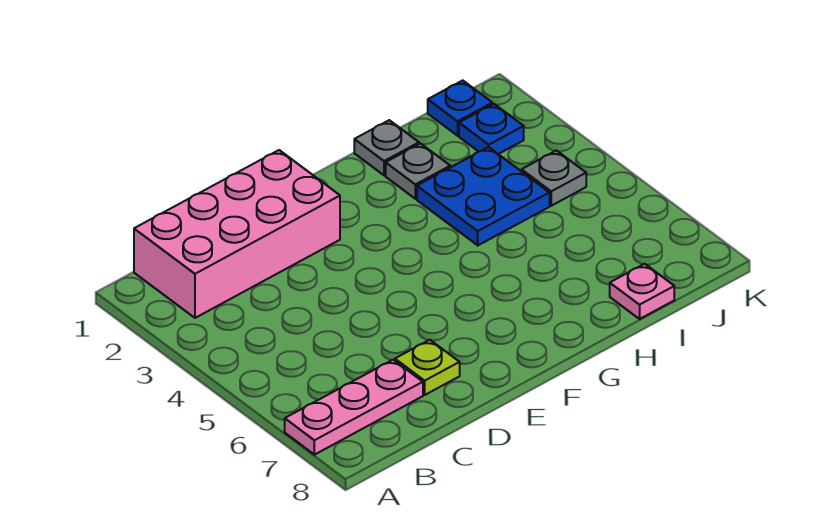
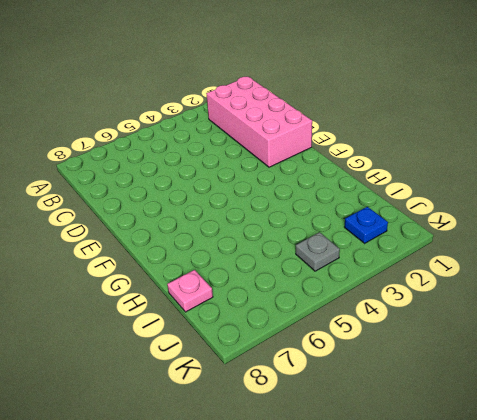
none -> pink 1x3 plate [285,360,423,455]
none -> lime 1x1 plate [395,340,460,395]

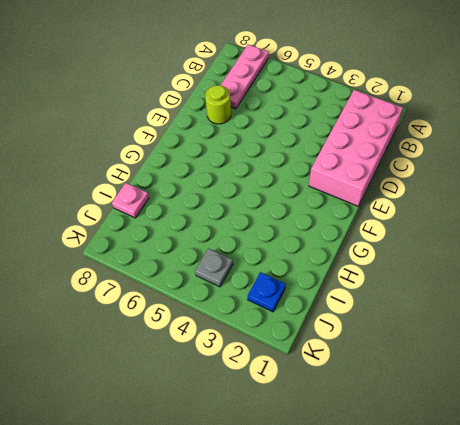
lime 1x1 round brick [205,85,231,124] -> lime 1x1 plate [395,340,460,395]
none -> grey 1x1 plate [354,120,419,175]
none -> grey 1x1 plate [386,144,450,199]

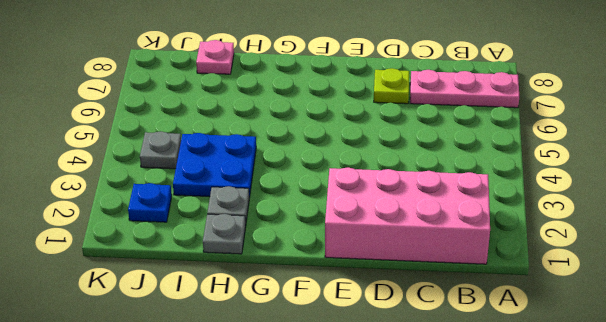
none -> blue 1x1 plate [428,80,493,136]

